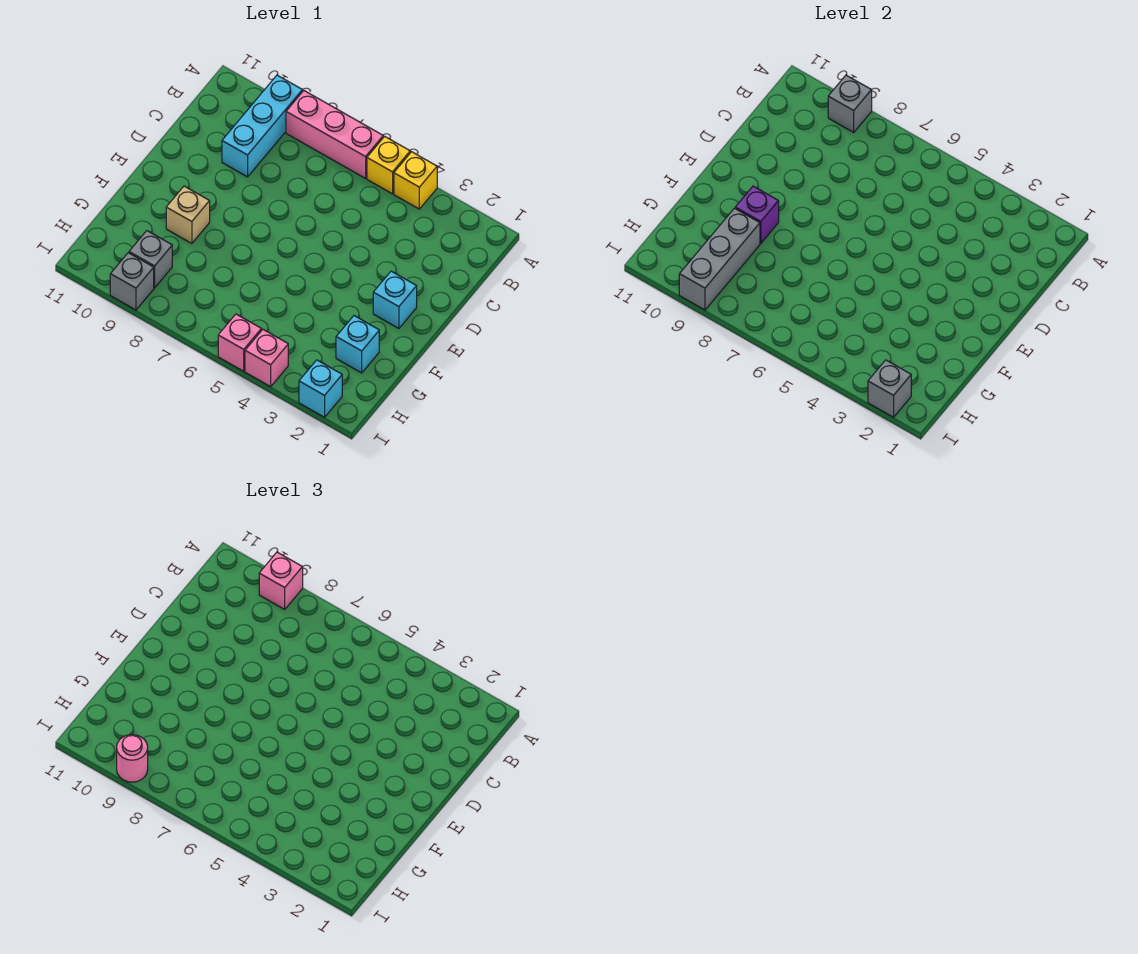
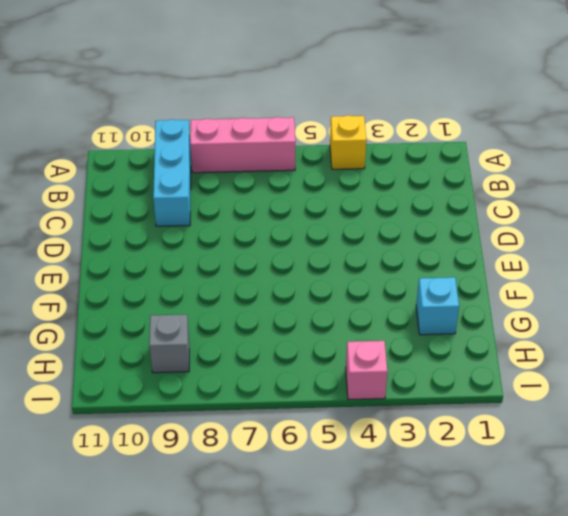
none -> yellow 1x1 brick [367,136,410,194]
none -> cyan 1x1 brick [373,271,417,328]
none -> tan 1x1 brick [166,186,210,243]

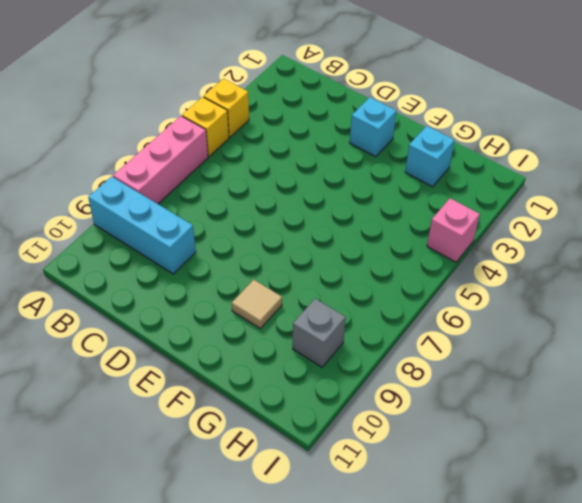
tan 1x1 tile [232,280,282,329] -> tan 1x1 brick [166,186,210,243]
none -> cyan 1x1 brick [299,360,342,417]
none -> pink 1x1 brick [218,314,262,371]
none -> grey 1x1 brick [110,253,154,310]

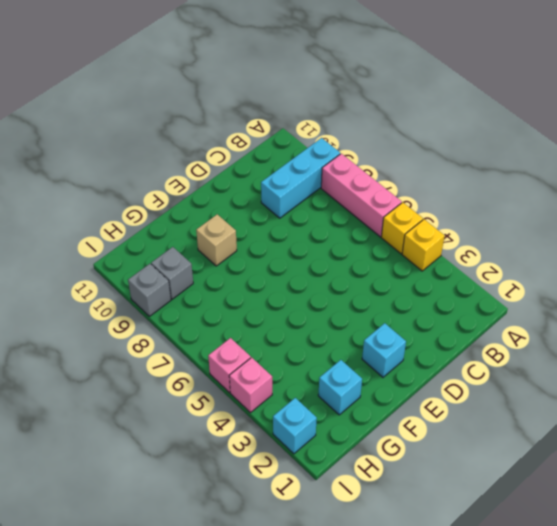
none -> grey 1x1 brick [828,75,872,132]
none -> purple 1x1 brick [735,186,779,243]
none -> grey 1x3 brick [679,208,760,310]

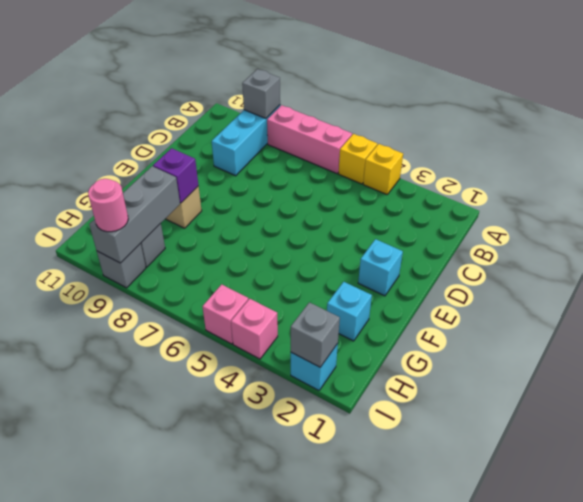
none -> pink 1x1 brick [259,552,303,609]

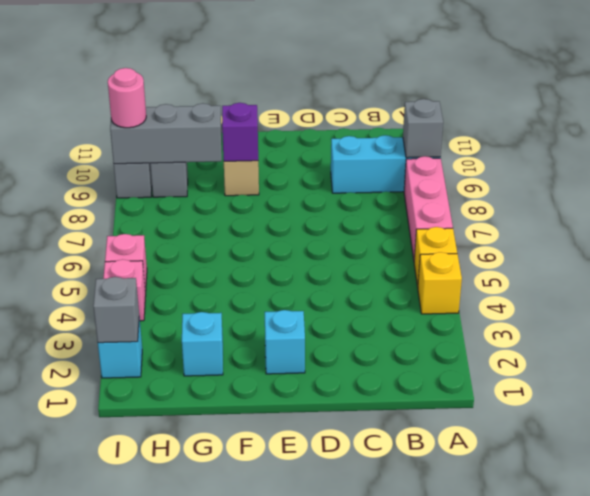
none -> pink 1x1 brick [259,552,303,609]

